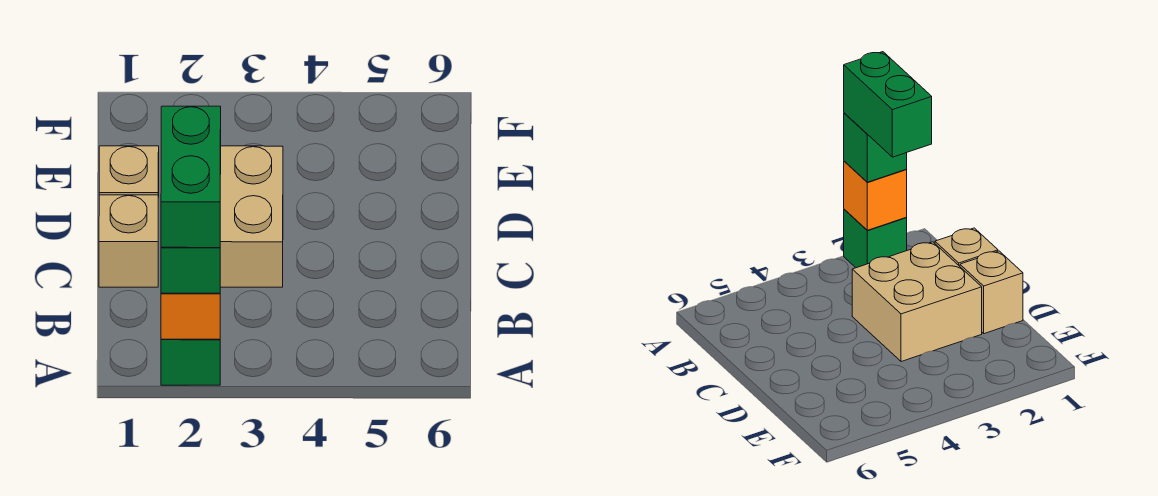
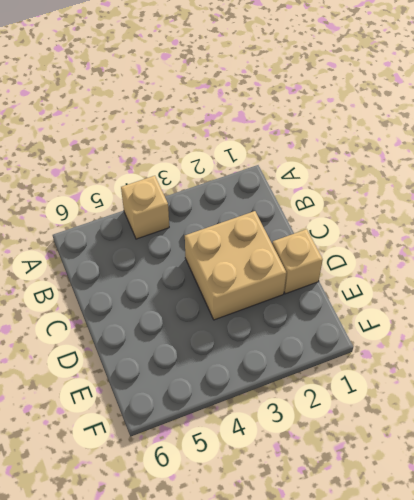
tan 1x1 brick [121,176,169,239] -> tan 1x1 brick moved to [99,195,158,287]
none -> green 1x1 brick [161,339,220,385]
none -> orange 1x1 brick [161,293,220,339]

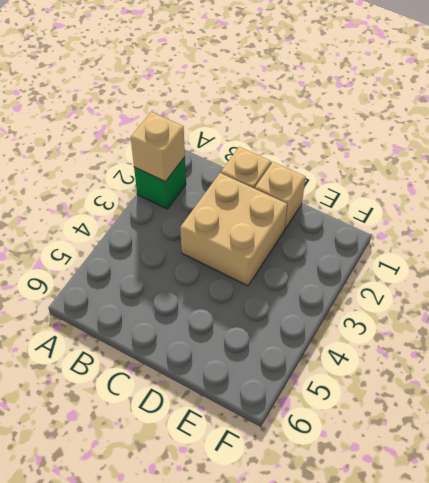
tan 1x1 brick [131,112,185,182] -> orange 1x1 brick [161,293,220,339]
none -> green 1x1 brick [161,247,220,293]
none -> green 1x2 brick [161,106,221,248]

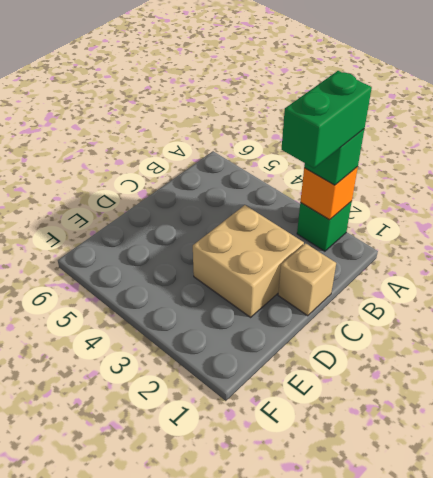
none -> tan 1x1 brick [99,146,159,197]

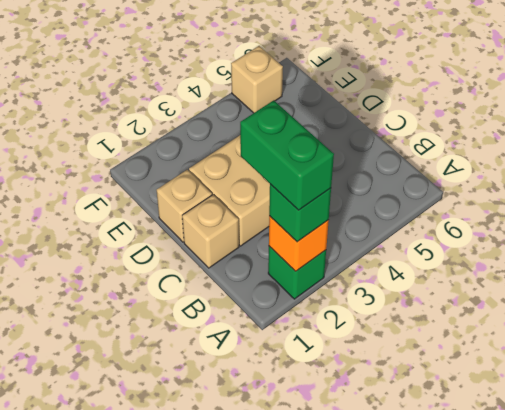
tan 1x1 brick [231,46,283,113] -> none

